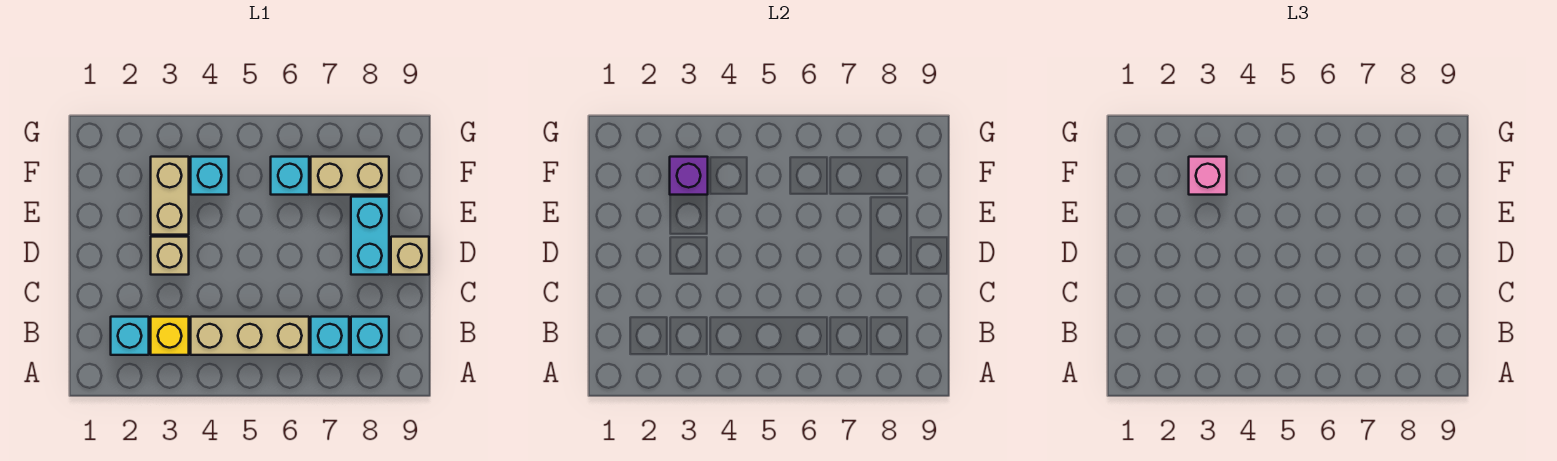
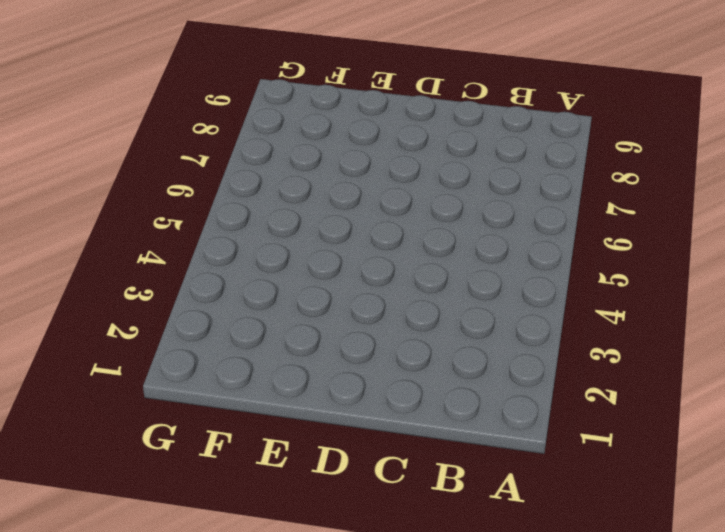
none -> cyan 1x1 brick [111,317,149,355]
none -> yellow 1x1 brick [151,317,189,355]
none -> tan 1x3 brick [191,317,309,355]

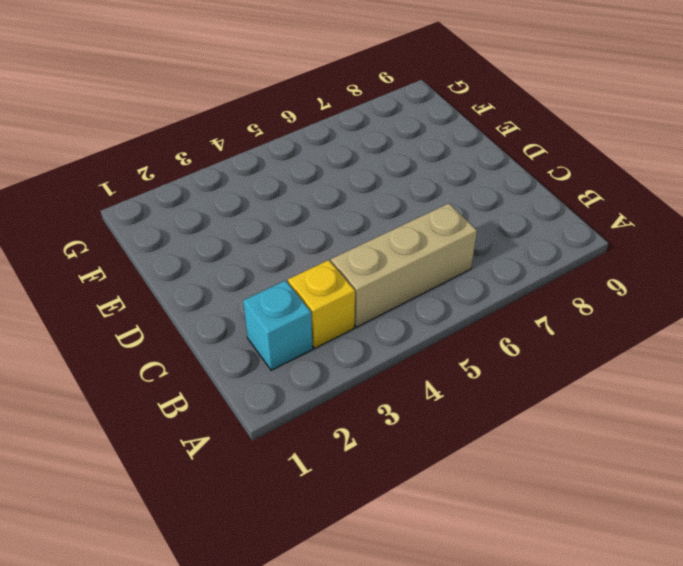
none -> cyan 1x1 brick [311,317,349,355]
none -> cyan 1x1 brick [351,317,389,355]
none -> tan 1x1 brick [151,237,189,275]

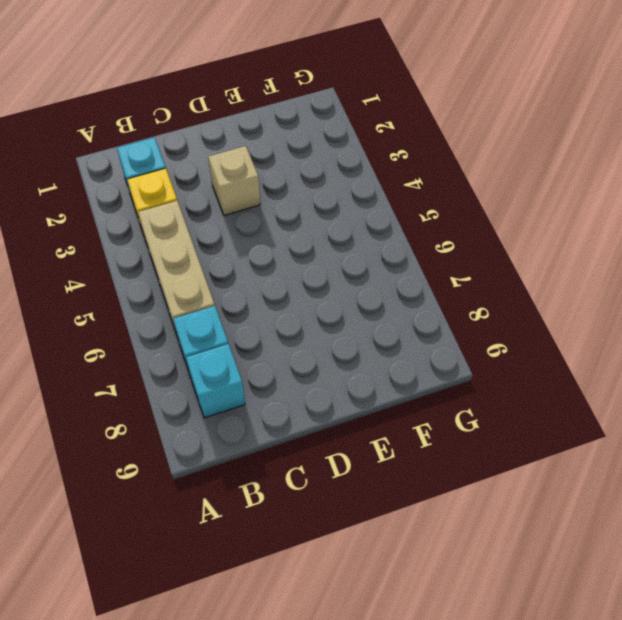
none -> cyan 1x2 brick [351,197,389,275]
none -> tan 1x1 brick [391,237,429,275]
none -> tan 1x2 brick [151,157,189,235]

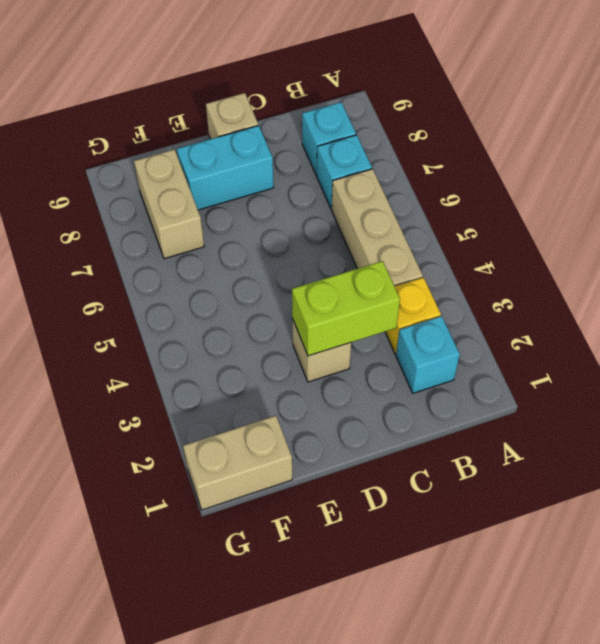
lime 1x2 brick [292,261,400,356] -> none
tan 1x2 brick [183,416,292,510] -> tan 1x2 brick moved to [151,157,189,235]
none -> cyan 1x1 brick [191,157,229,195]
none -> cyan 1x1 brick [271,157,309,195]
none -> purple 1x1 brick [670,157,708,195]

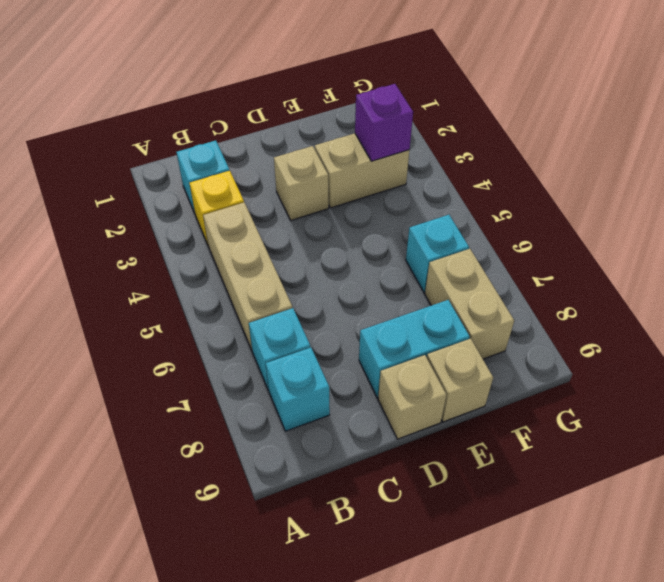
tan 1x1 brick [427,339,493,422] -> none
none -> cyan 1x1 brick [191,157,229,195]
none -> pink 1x1 brick [1189,157,1227,195]

